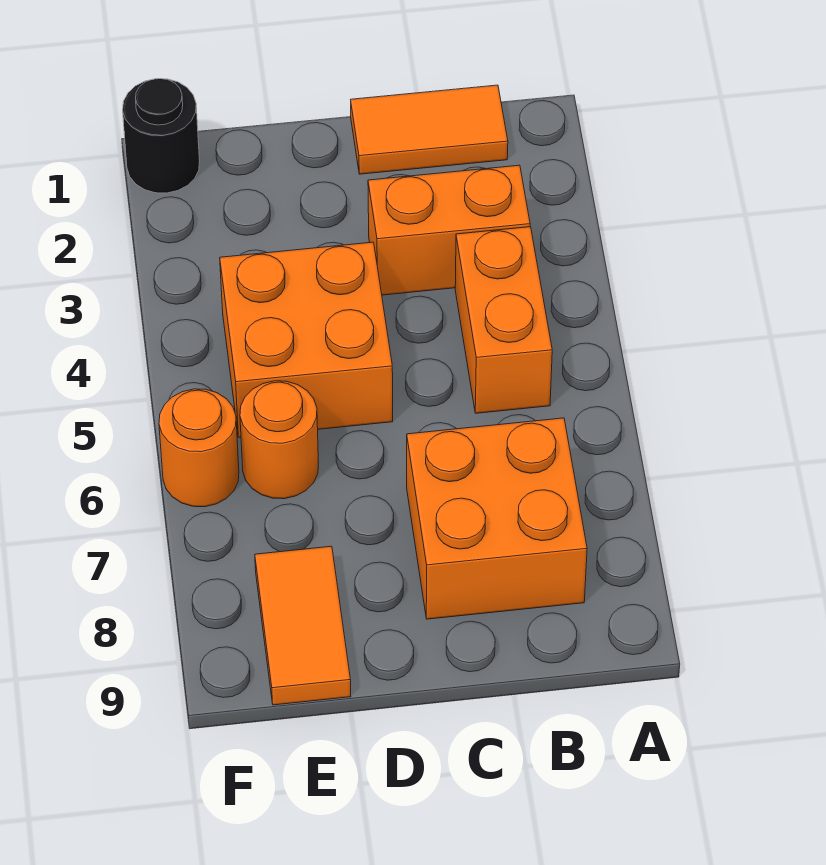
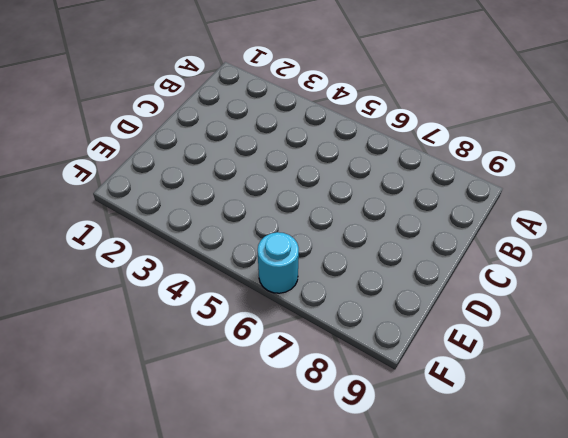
cyan 1x1 round brick [258,232,299,293] -> orange 1x1 round brick [159,389,239,507]
none -> orange 1x2 tile [351,85,508,174]
none -> orange 1x2 brick [368,165,530,295]

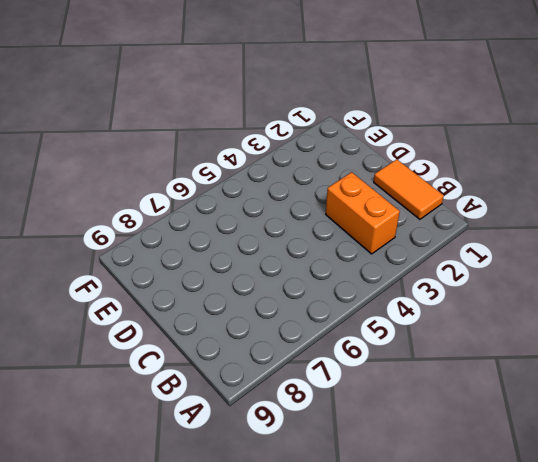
none -> orange 1x2 brick [455,227,552,413]
none -> orange 2x2 brick [407,418,587,619]

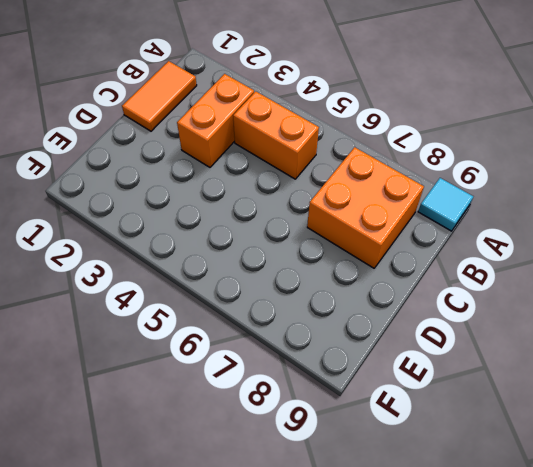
cyan 1x1 tile [418,178,473,231] -> none
none -> orange 2x2 brick [220,242,393,437]
none -> orange 1x1 round brick [240,381,318,499]

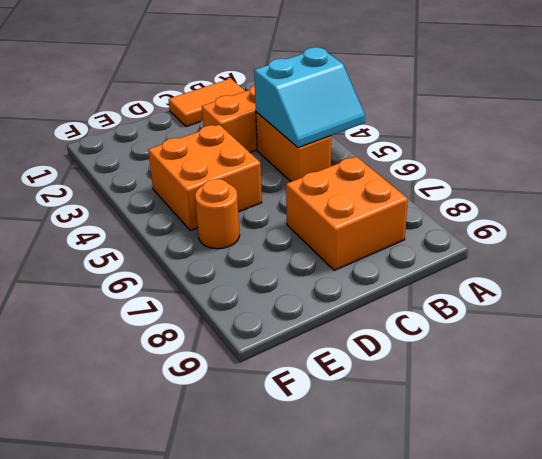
cyan 2x2 slope [254,47,365,148] -> none
none -> orange 1x2 tile [255,546,351,705]
none -> black 1x1 round brick [123,79,200,193]

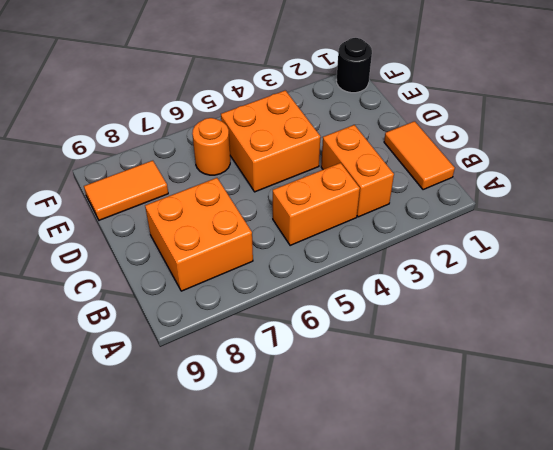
none -> orange 1x1 round brick [159,389,239,507]

